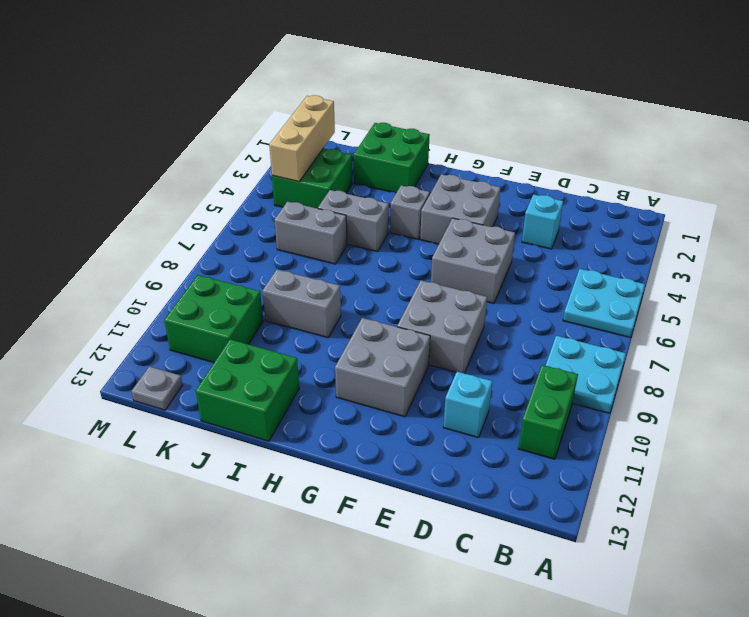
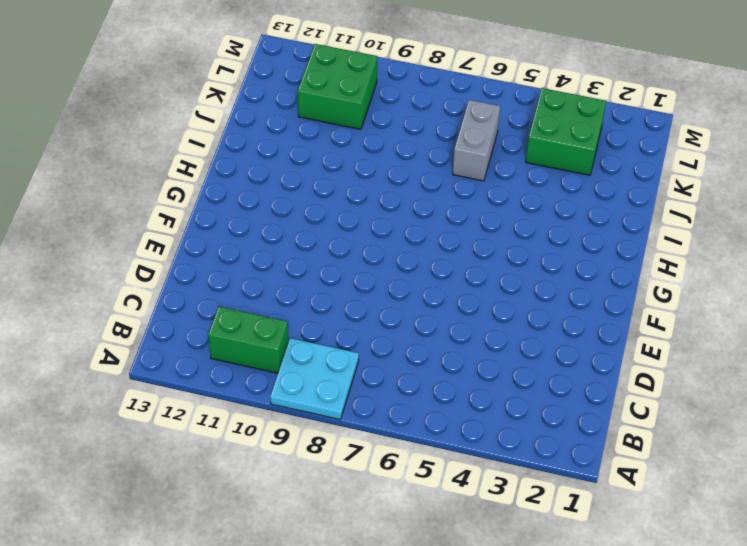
none -> cyan 2x2 plate [563,269,645,338]
none -> cyan 1x1 brick [522,195,563,249]
none -> cyan 1x1 brick [443,372,492,438]

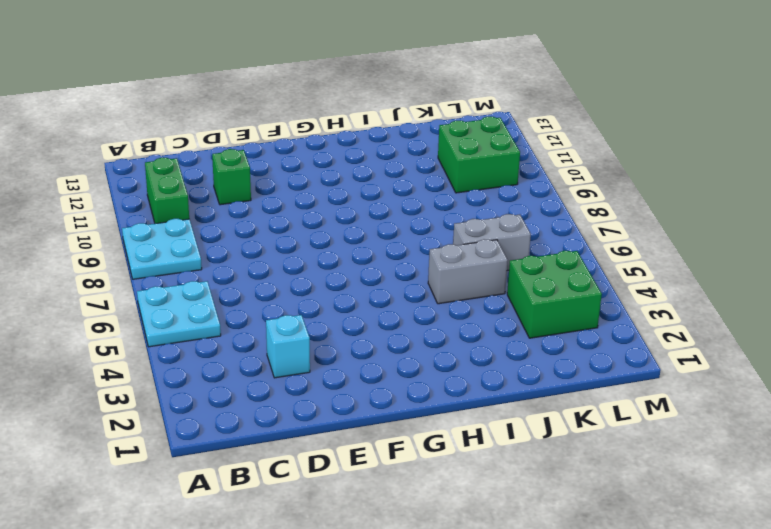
green 1x1 brick [212,149,251,205] -> cyan 1x1 brick [443,372,492,438]
none -> grey 2x2 brick [431,218,515,304]
none -> grey 2x2 brick [397,280,487,373]
none -> grey 2x2 brick [420,174,500,244]

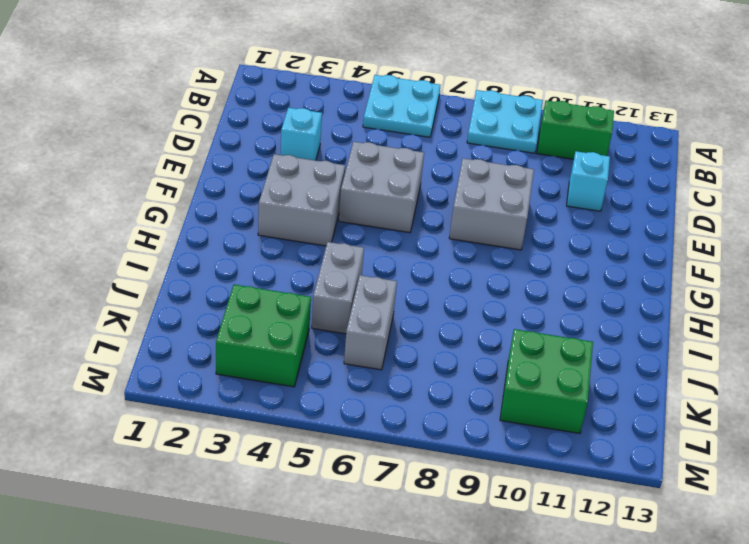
none -> grey 2x2 brick [335,318,430,417]
none -> grey 1x1 brick [390,185,430,240]
none -> green 2x2 brick [354,123,430,193]

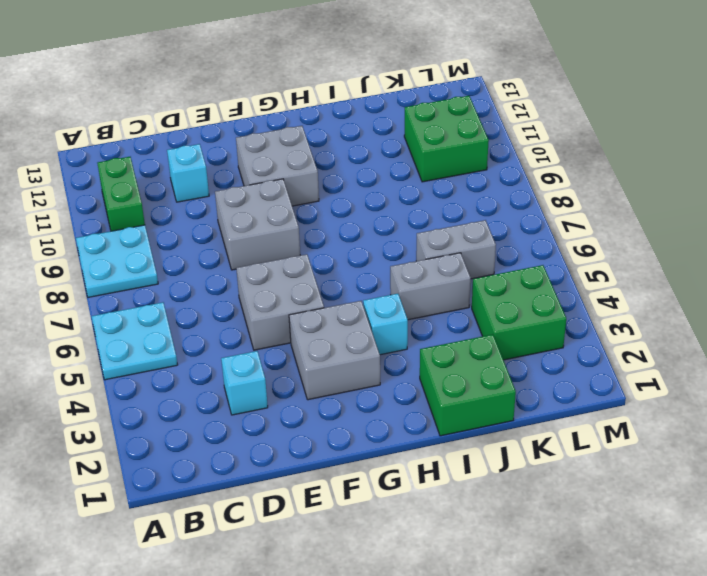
cyan 1x1 brick [363,294,408,355] -> grey 1x1 brick [390,185,430,240]
none -> grey 1x2 brick [263,270,341,338]
none -> green 2x2 brick [196,339,299,441]
none -> grey 1x1 plate [131,367,182,410]

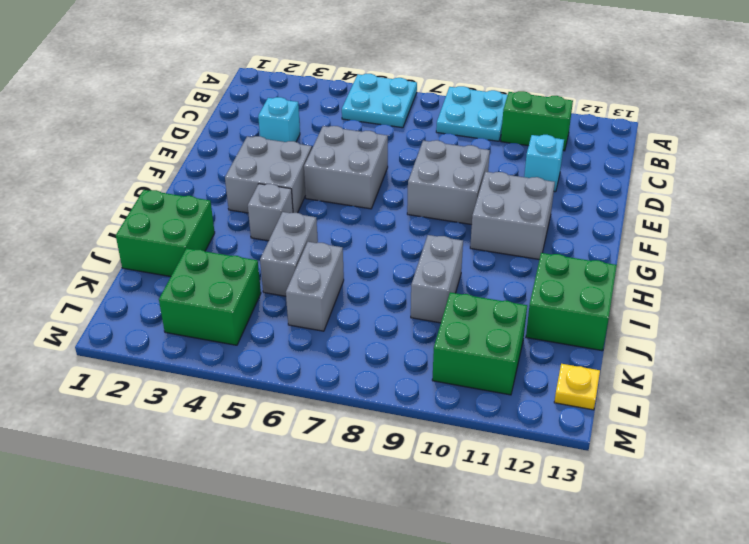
yellow 1x1 plate [554,364,600,410] -> grey 1x1 plate [131,367,182,410]
none -> tan 1x3 brick [269,95,335,182]

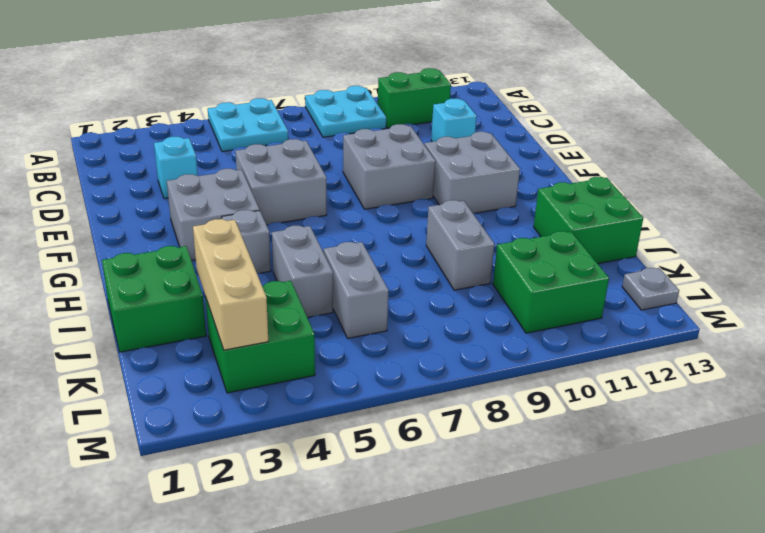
tan 1x3 brick [193,219,268,350] -> tan 1x3 brick turned to [269,95,335,182]

